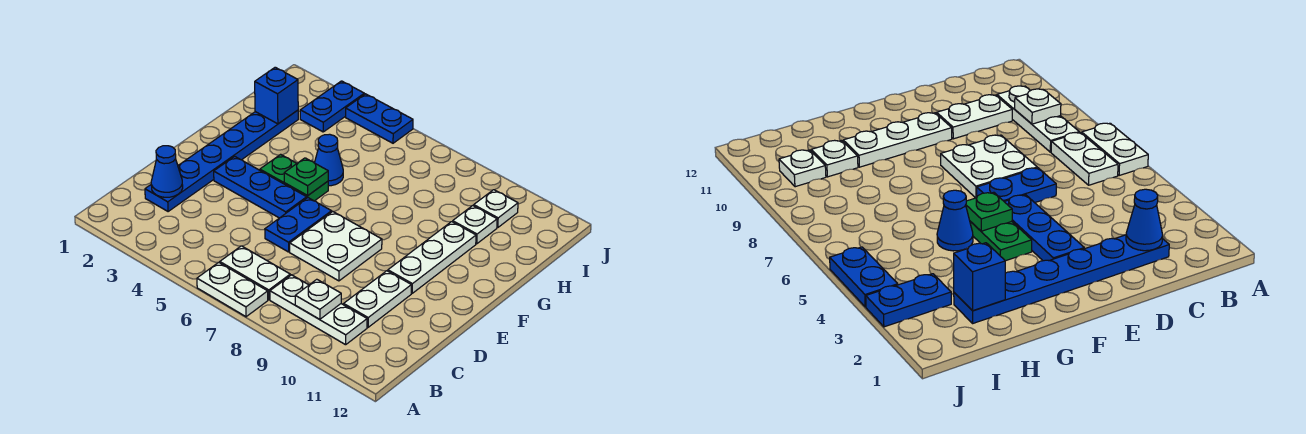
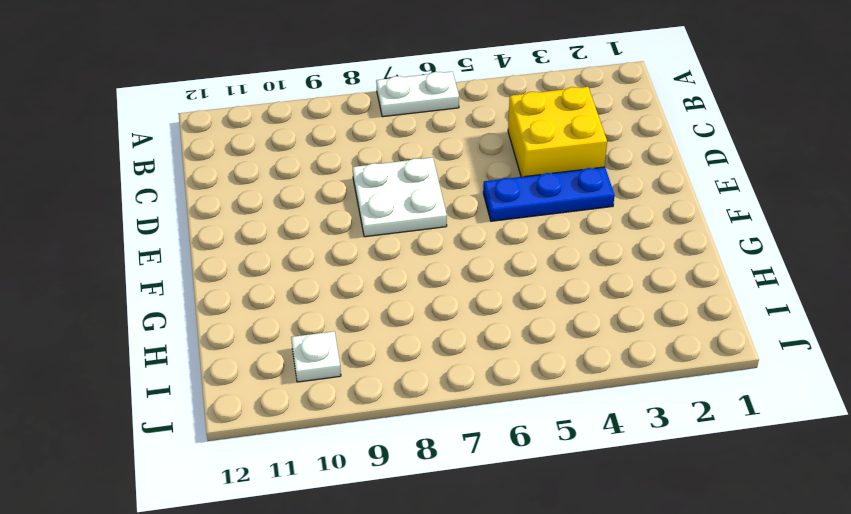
yellow 2x2 brick [508,87,607,177] -> none
none -> white 1x2 plate [220,246,290,300]
none -> white 1x3 plate [270,275,367,345]
none -> blue 1x6 plate [145,110,298,212]

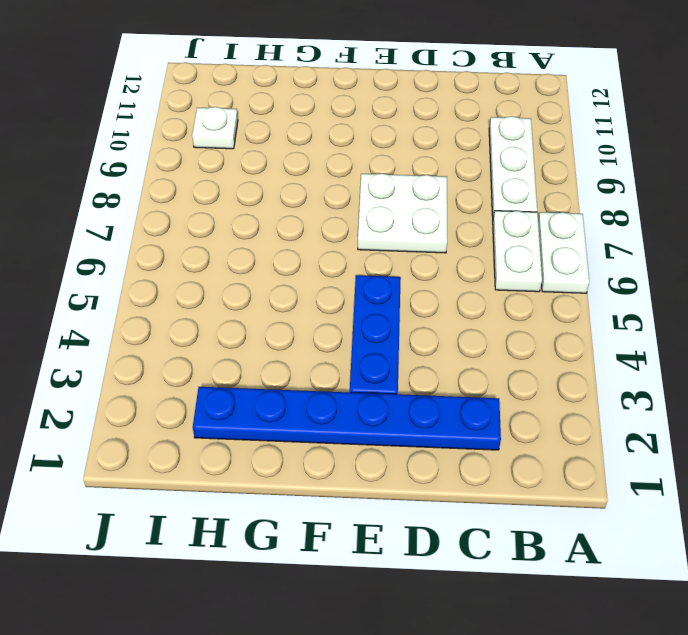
none -> white 1x2 plate [344,271,411,327]
none -> blue 1x2 plate [265,198,332,252]
none -> white 1x3 plate [388,222,476,293]

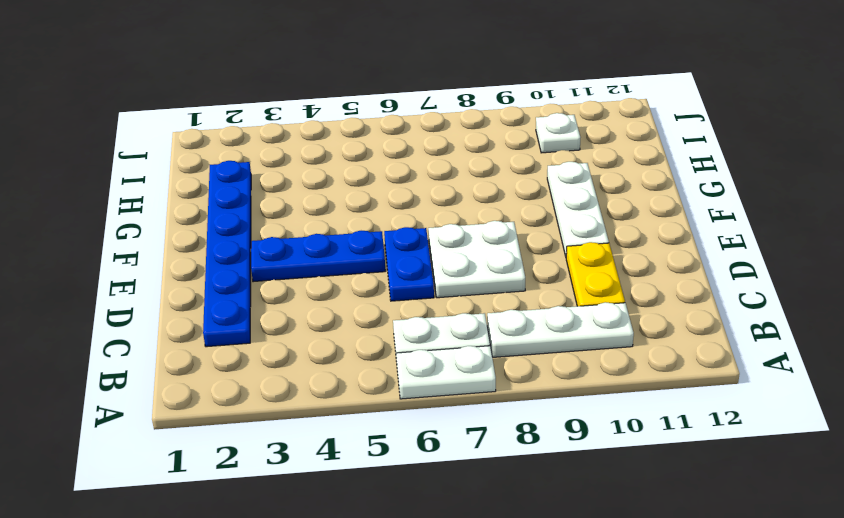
yellow 1x2 plate [566,242,625,306] -> white 1x2 plate [344,271,411,327]
none -> green 1x2 plate [260,154,328,201]
none -> blue 1x1 cone [315,134,343,186]
none -> white 1x1 plate [453,206,497,244]

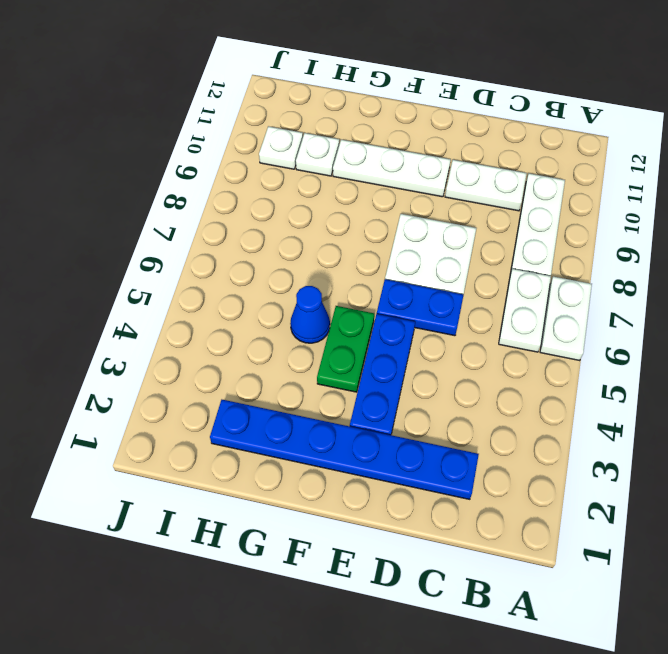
none -> blue 1x2 plate [300,81,364,132]
none -> blue 1x2 plate [346,94,413,143]
none -> white 1x1 plate [295,279,341,319]

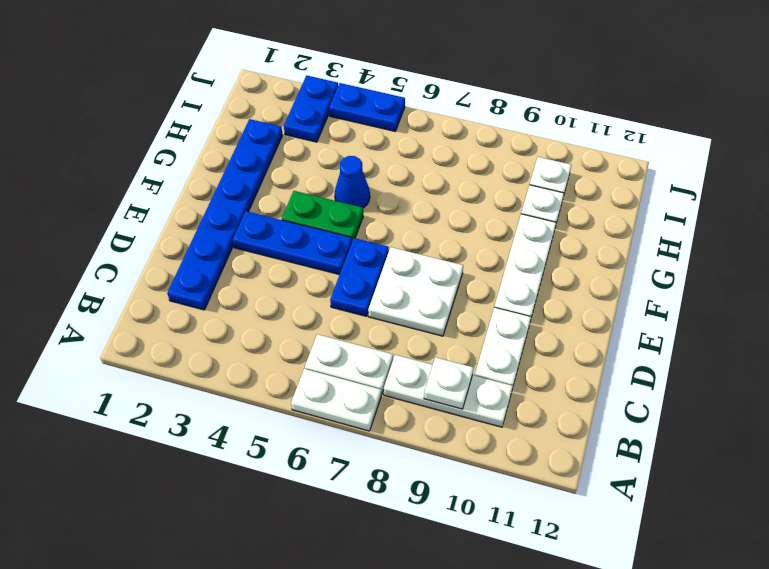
none -> blue 1x1 cone [151,146,183,197]
none -> green 1x1 plate [284,158,328,196]
none -> blue 1x1 brick [255,67,298,124]

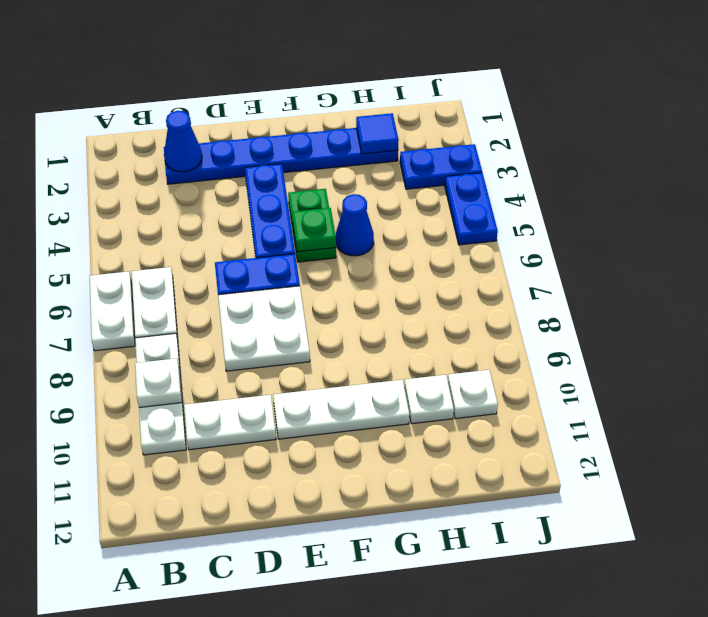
blue 1x1 tile [356,113,399,154] -> blue 1x1 brick [255,67,298,124]

